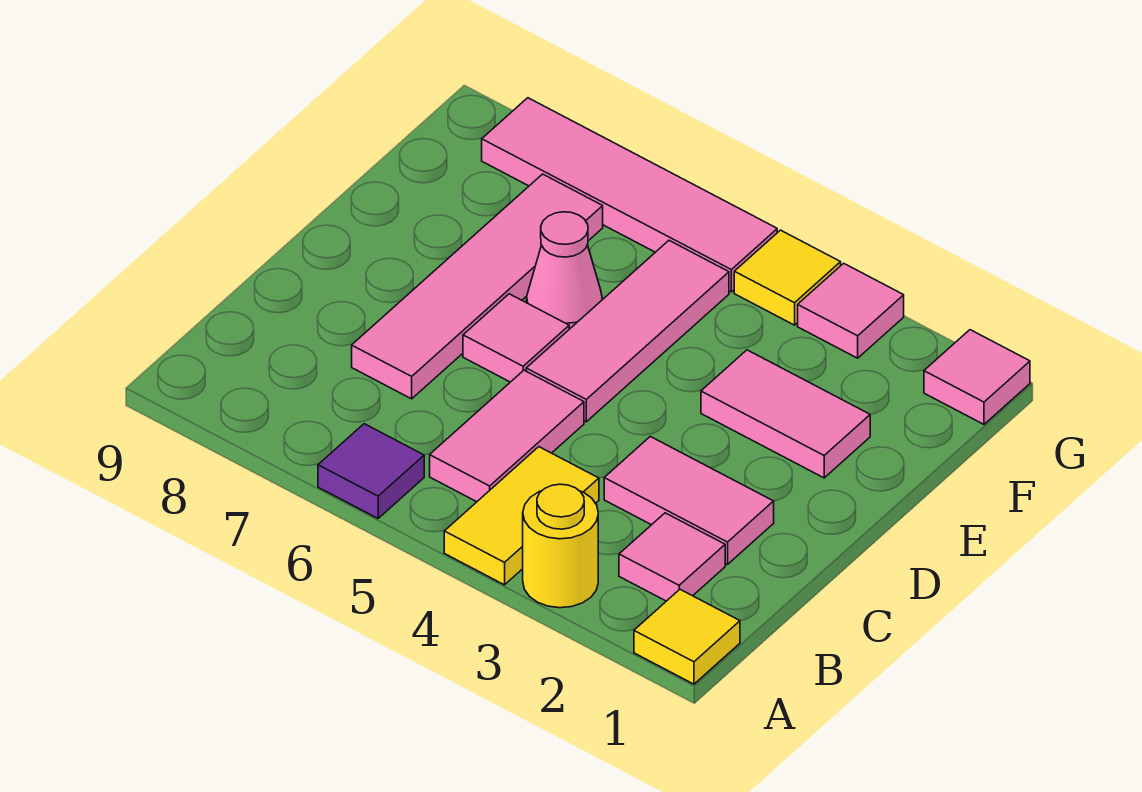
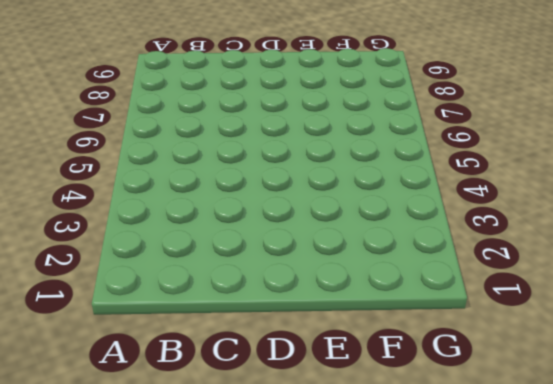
none -> yellow 1x1 tile [634,589,740,684]
none -> yellow 1x1 round brick [523,484,598,608]
none -> yellow 1x2 tile [444,447,599,585]

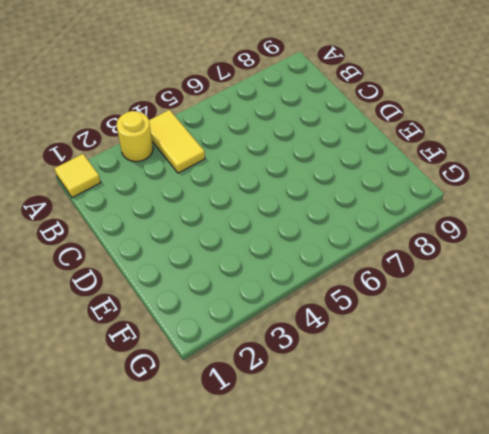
none -> purple 1x1 tile [318,424,424,518]
none -> pink 1x1 tile [619,513,725,601]
none -> pink 1x2 tile [430,370,584,502]

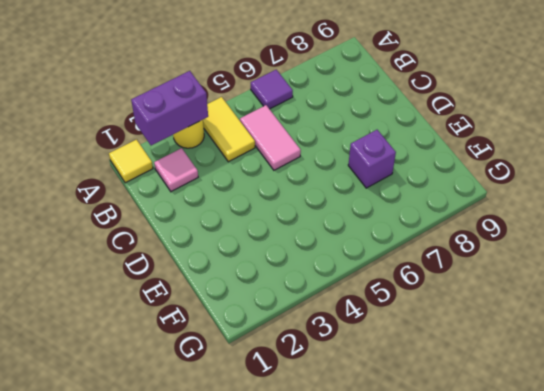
purple 1x2 brick [131,71,208,145] -> none
purple 1x1 brick [348,130,396,188] -> pink 1x4 tile [352,174,603,399]
none -> pink 1x2 tile [604,436,774,565]
none -> pink 1x3 tile [526,241,729,422]
none -> pink 1x1 tile [463,294,569,382]

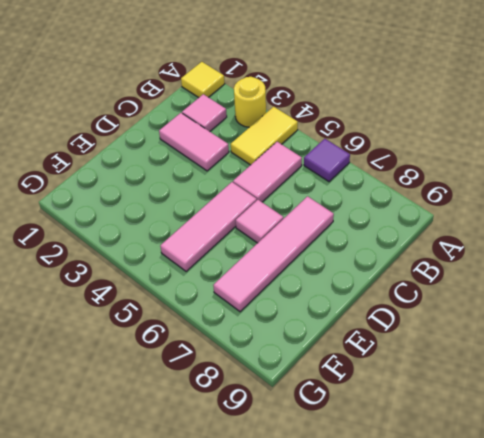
none -> pink 1x2 tile [701,350,870,478]
none -> pink 1x1 cone [527,212,602,329]
none -> pink 1x1 tile [924,330,1030,424]

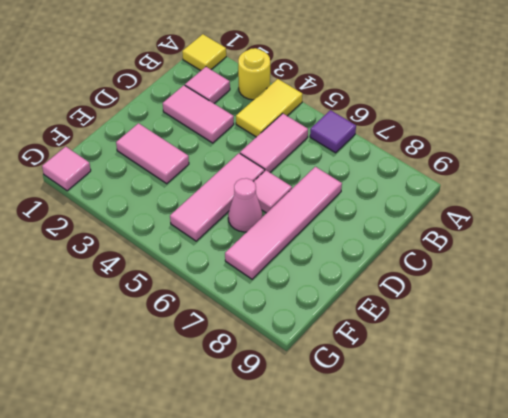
none -> pink 1x1 tile [798,263,904,358]
none -> yellow 1x1 tile [734,230,841,325]
none -> pink 1x4 tile [482,98,777,292]

